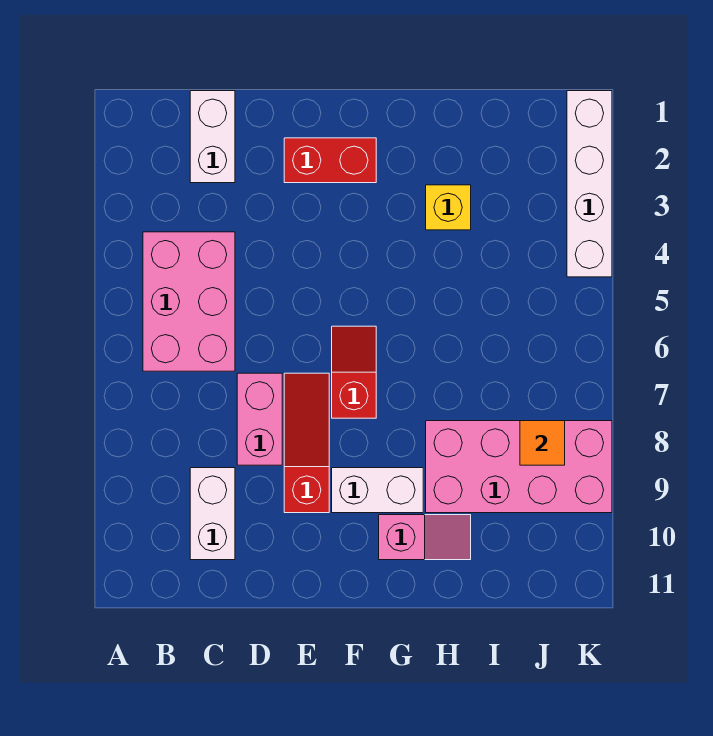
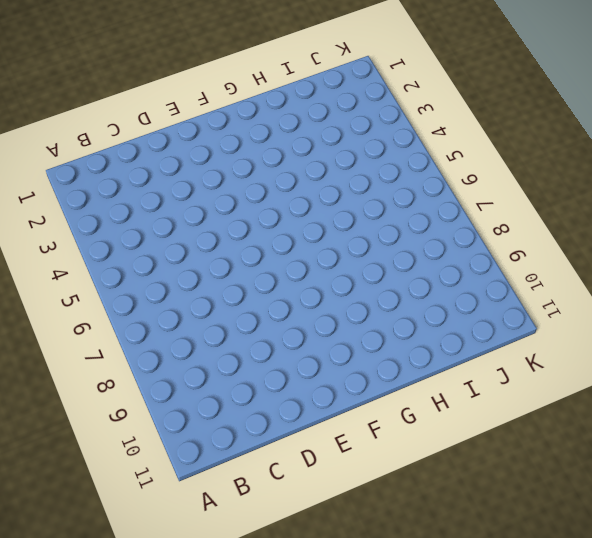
none -> pink 2x3 brick [143,232,235,371]
none -> white 1x2 brick [190,91,235,183]
none -> white 1x2 brick [190,468,235,560]

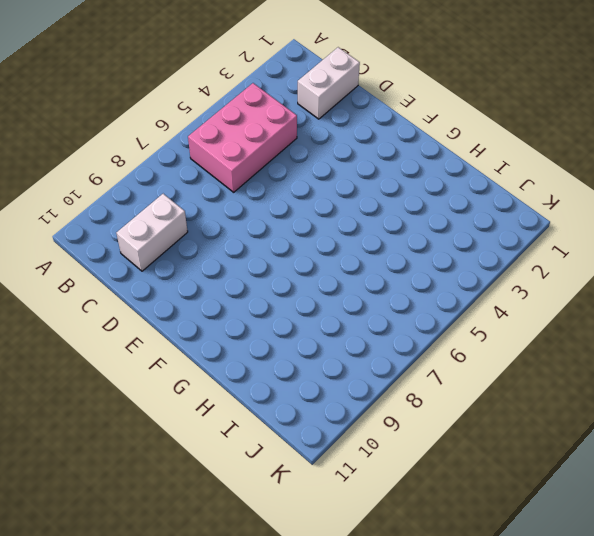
none -> pink 1x2 brick [237,373,282,465]
none -> red 1x2 brick [284,138,376,183]
none -> red 1x3 slope [284,373,329,513]

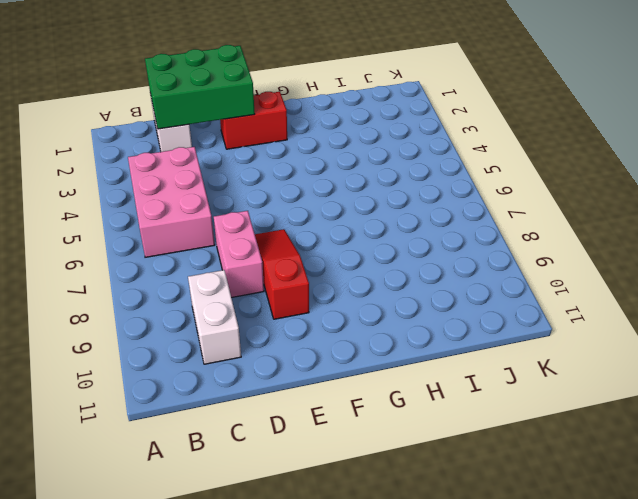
green 2x3 brick [145,45,255,129] -> none
none -> red 1x2 slope [332,326,376,418]
none -> white 1x2 brick [332,468,423,513]
none -> pink 1x2 slope [379,515,471,560]

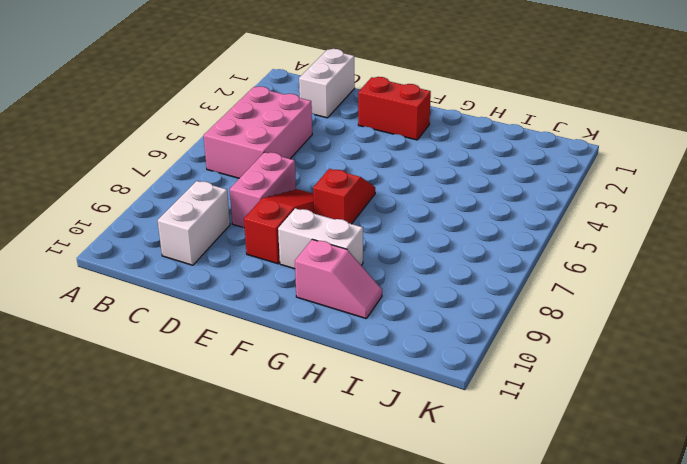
none -> yellow 1x1 brick [426,185,471,230]
none -> pink 2x4 brick [426,421,612,513]
none -> white 1x4 brick [567,91,612,277]

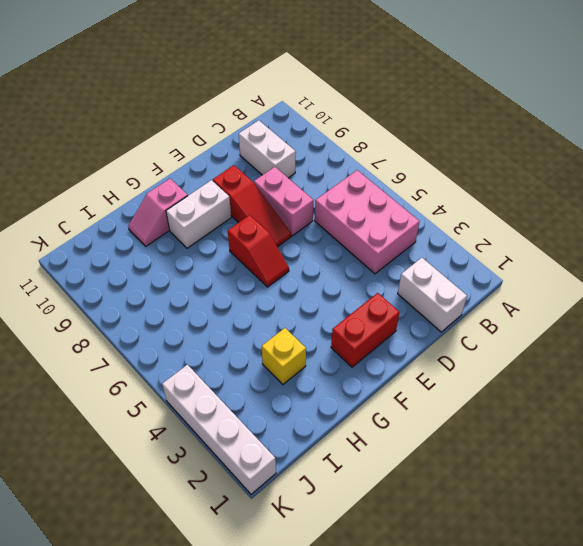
none -> pink 2x4 brick [426,421,612,513]
none -> orange 1x1 tile [520,421,565,465]

